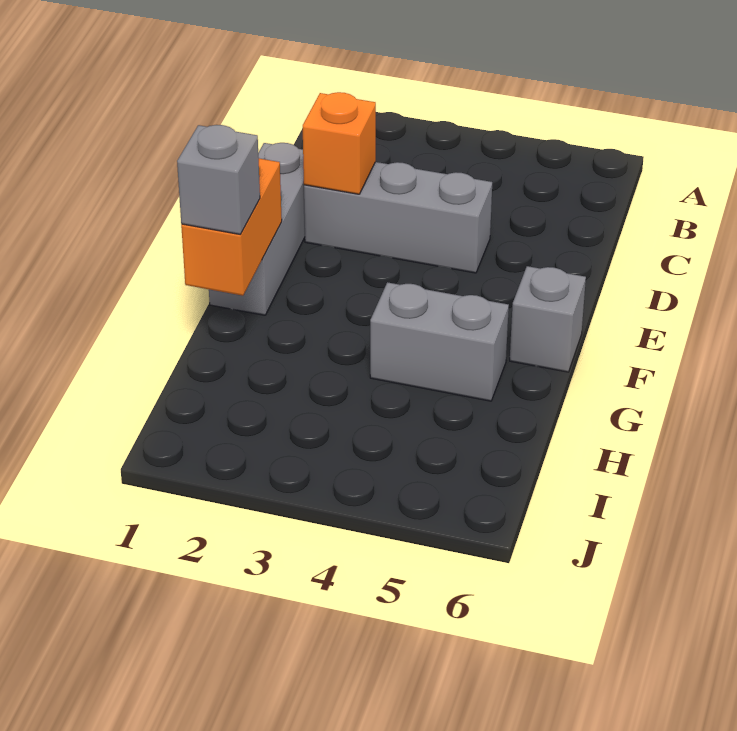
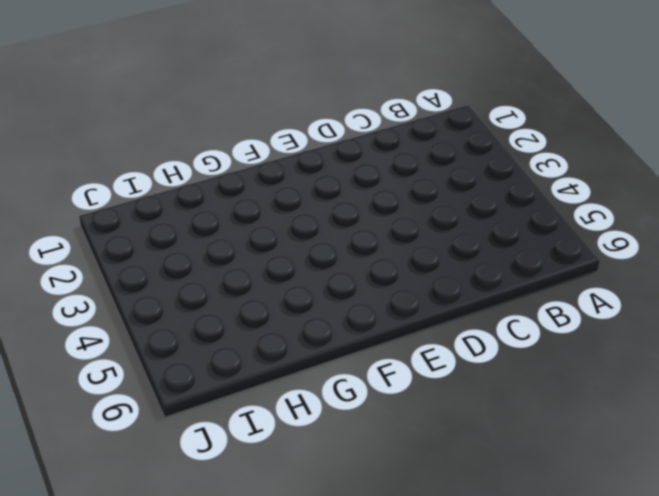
none -> grey 1x3 brick [209,143,305,315]
none -> grey 1x3 brick [304,162,492,273]

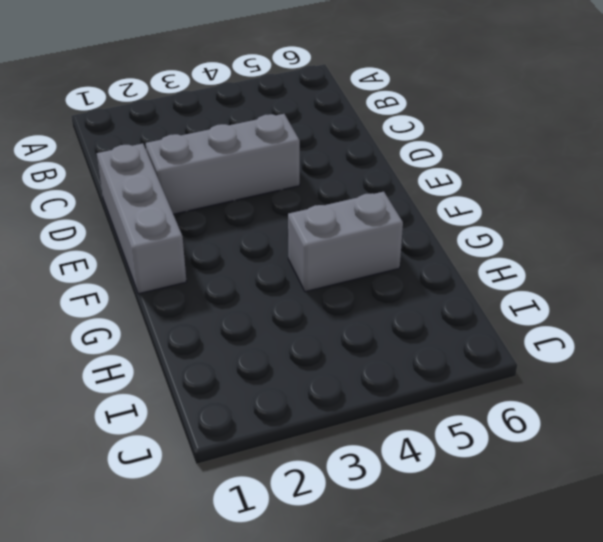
none -> grey 1x1 brick [510,266,586,372]
none -> orange 1x1 brick [303,92,376,194]

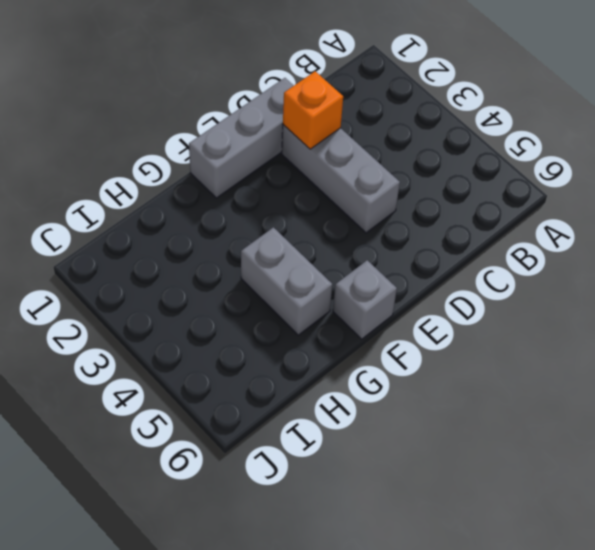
none -> orange 1x2 brick [181,158,282,296]
none -> grey 1x1 brick [177,125,260,234]

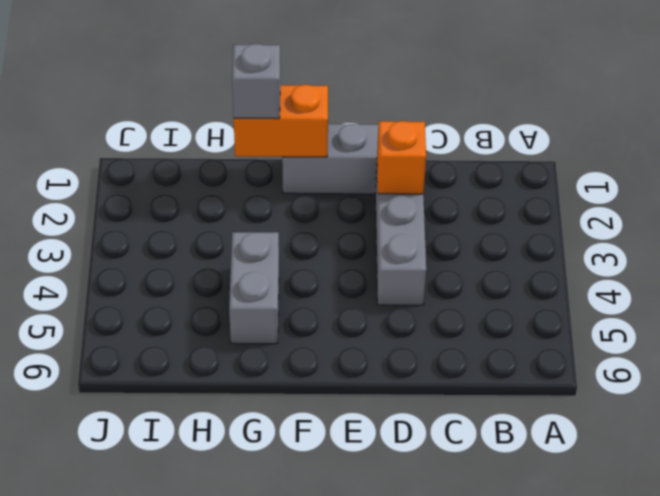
none -> grey 1x1 brick [510,266,586,372]

